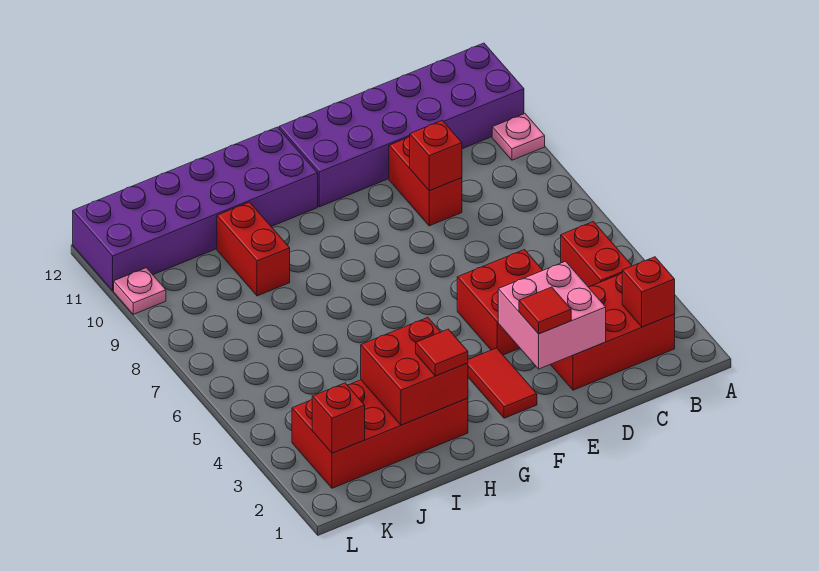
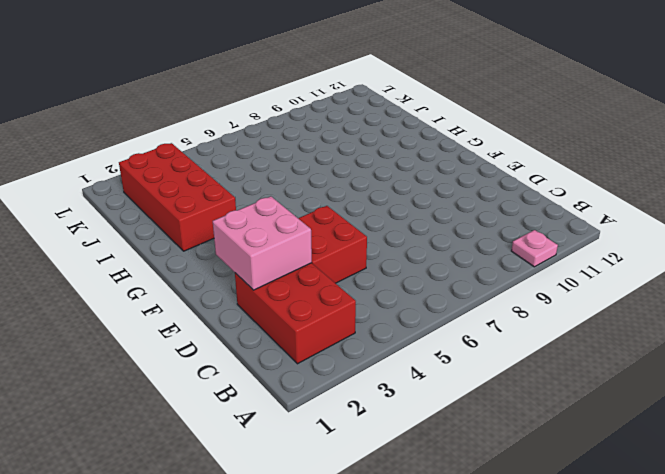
none -> purple 2x6 brick [279,43,524,207]
none -> red 1x2 brick [561,222,632,287]
none -> red 1x2 brick [389,136,462,226]

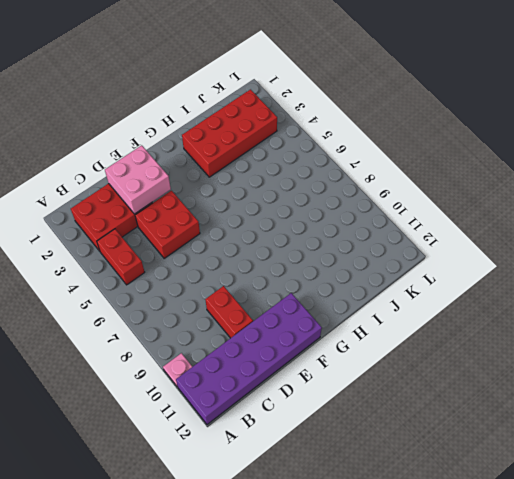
none -> red 1x2 tile [468,348,537,418]
none -> purple 2x6 brick [73,127,318,291]
none -> red 1x2 brick [217,202,290,296]

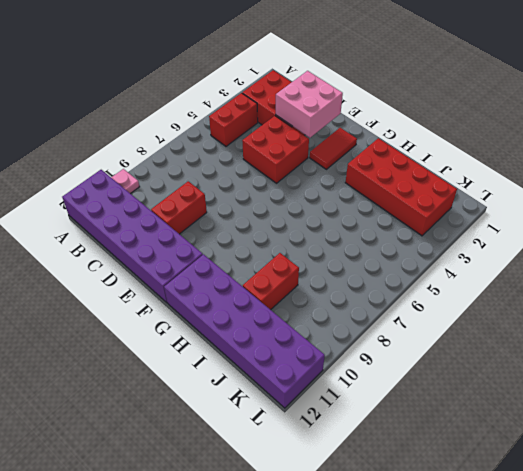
none -> pink 1x1 plate [114,268,166,314]
none -> red 1x1 brick [622,257,675,327]
none -> red 1x1 brick [410,120,462,191]

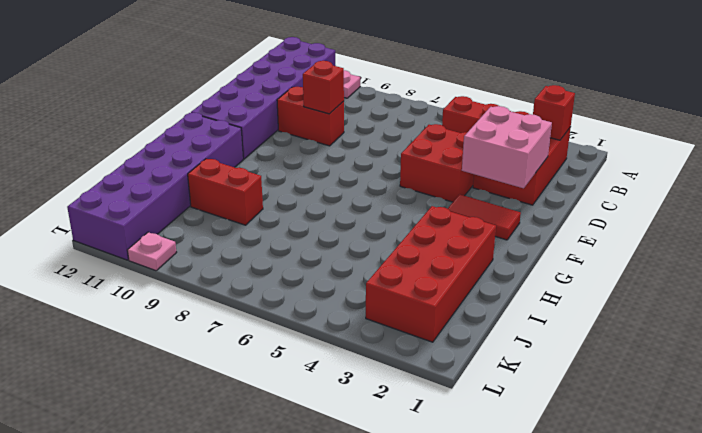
none -> red 2x2 brick [361,317,468,425]
none -> red 1x1 brick [312,383,365,453]
none -> red 1x1 tile [519,287,571,334]

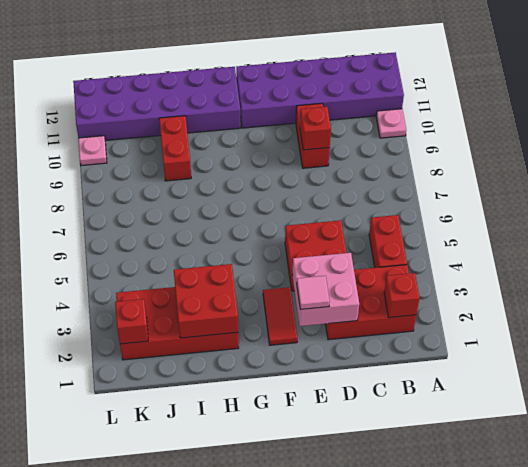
pink 1x1 tile [297,276,330,309] -> red 1x1 tile [519,287,571,334]
none -> red 1x1 tile [416,329,468,376]

